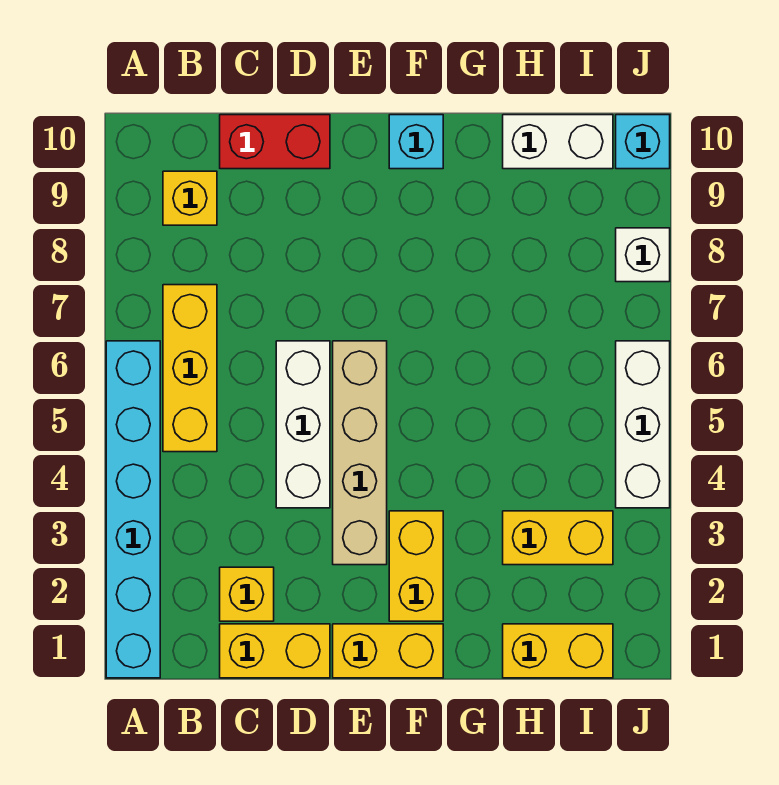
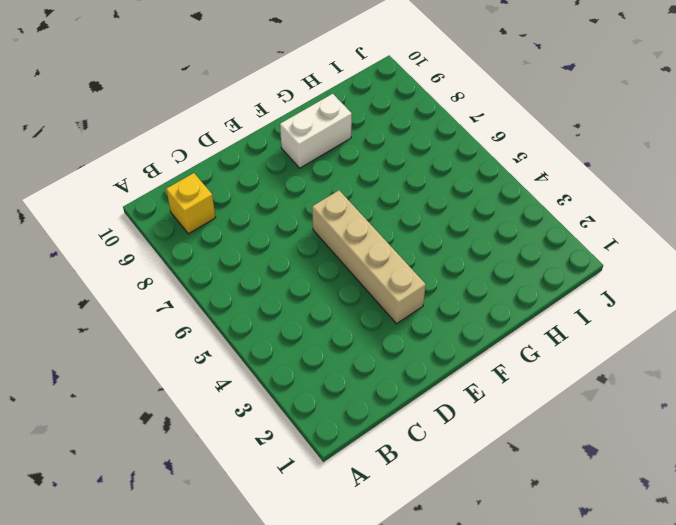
white 1x2 brick [280,94,352,168] -> white 1x2 brick moved to [503,115,613,169]
none -> cyan 1x6 brick [106,341,160,678]
none -> yellow 1x3 brick [163,285,217,452]
none -> yellow 1x2 brick [220,624,330,678]

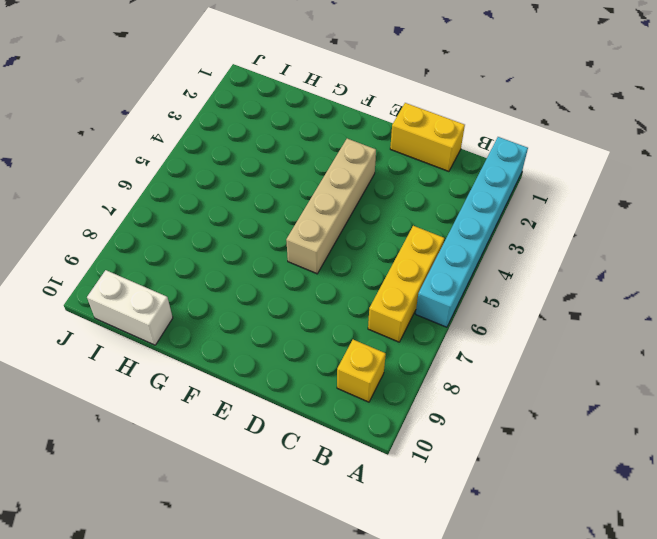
none -> yellow 1x1 brick [220,567,274,621]
none -> red 1x2 brick [220,115,330,169]
none -> white 1x3 brick [276,341,330,508]

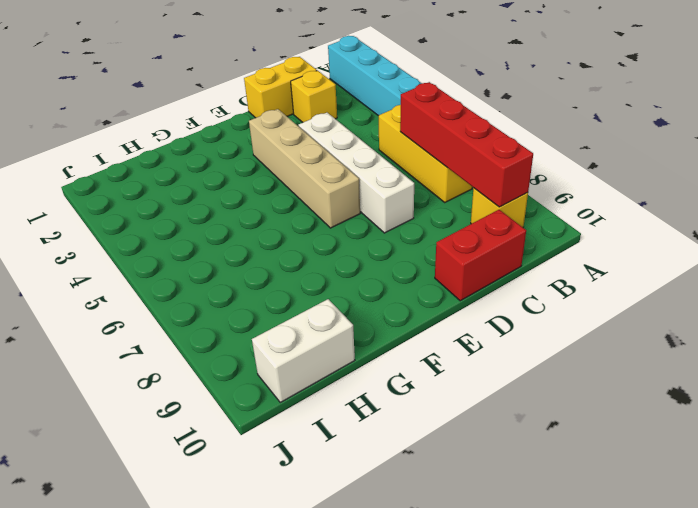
red 1x4 brick [400,82,533,207] -> none
white 1x4 brick [299,113,414,233] -> white 1x3 brick [276,341,330,508]
none -> yellow 1x2 brick [333,624,443,678]
none -> yellow 1x2 brick [389,511,443,621]
none -> cyan 1x1 brick [389,115,443,169]

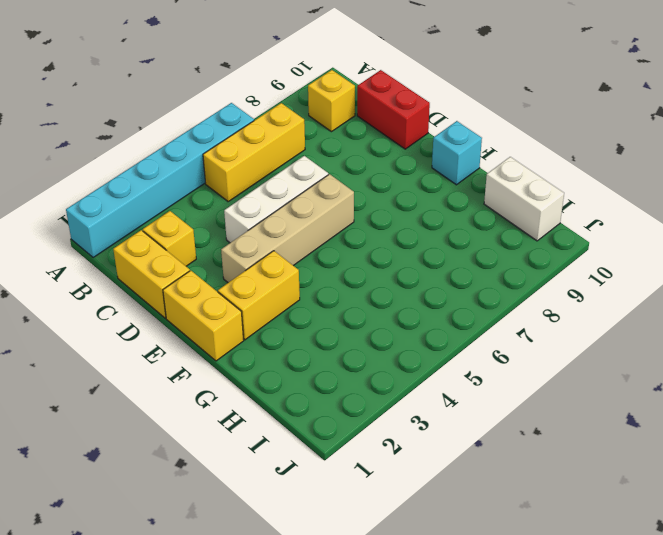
none -> yellow 1x2 brick [503,624,613,678]
none -> yellow 1x2 brick [503,511,613,565]
none -> white 1x3 brick [616,341,670,508]

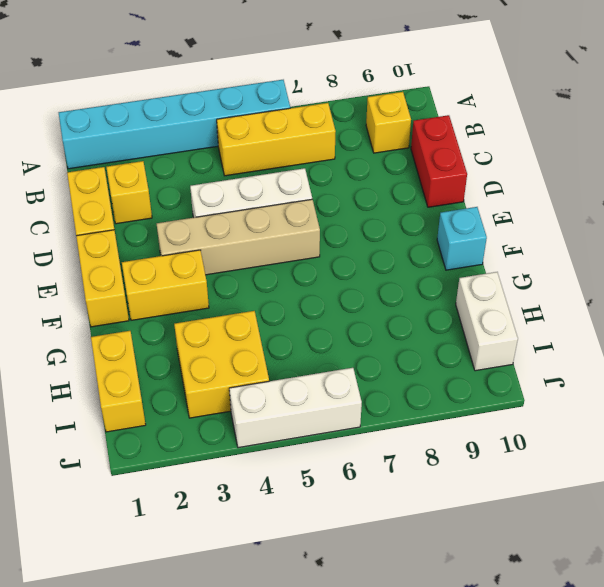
yellow 2x2 brick [174,311,269,418] -> yellow 1x2 brick [503,511,613,565]
none -> white 1x1 brick [616,228,670,282]
none -> cyan 1x1 brick [616,115,670,169]

